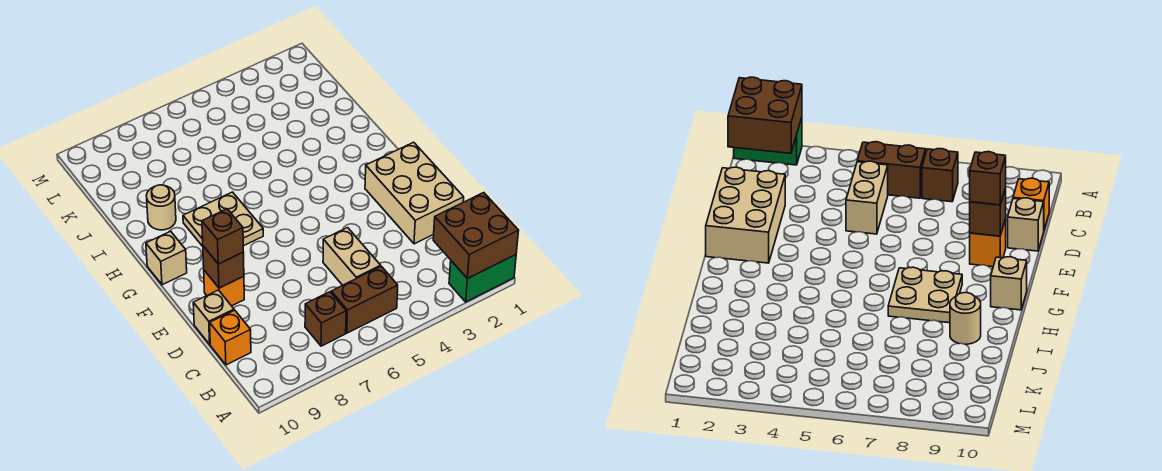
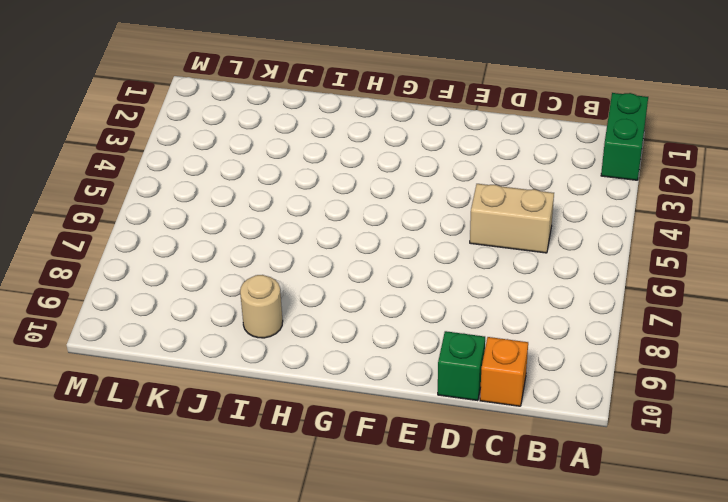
green 1x1 brick [438,331,485,401] -> tan 1x1 brick [193,290,234,344]
none -> brown 1x2 brick [331,266,398,333]
none -> brown 1x1 brick [305,292,346,346]
none -> tan 2x3 brick [365,142,464,244]

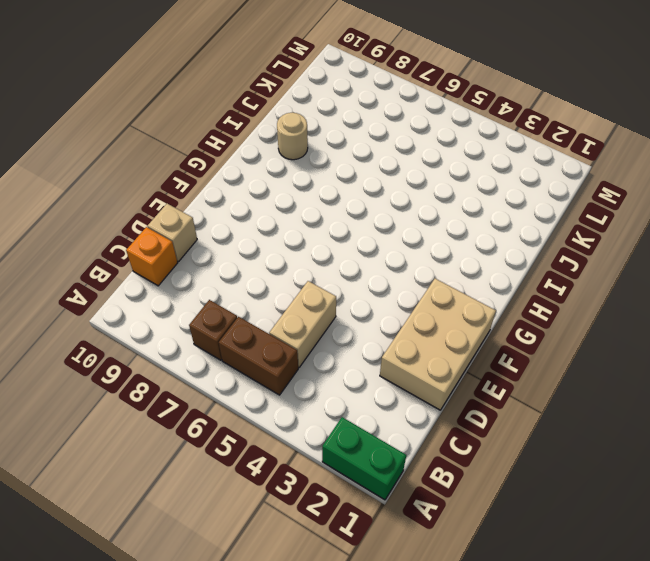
none -> orange 1x1 brick [204,270,244,306]
none -> tan 2x2 plate [183,192,263,246]
none -> tan 1x1 brick [146,231,187,285]

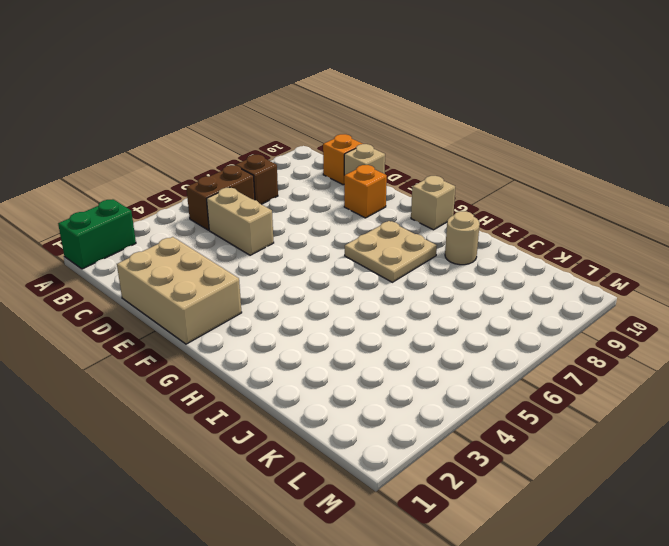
none -> brown 2x2 brick [433,193,519,279]
none -> brown 1x1 brick [203,246,244,288]
none -> brown 1x1 brick [202,209,243,264]

